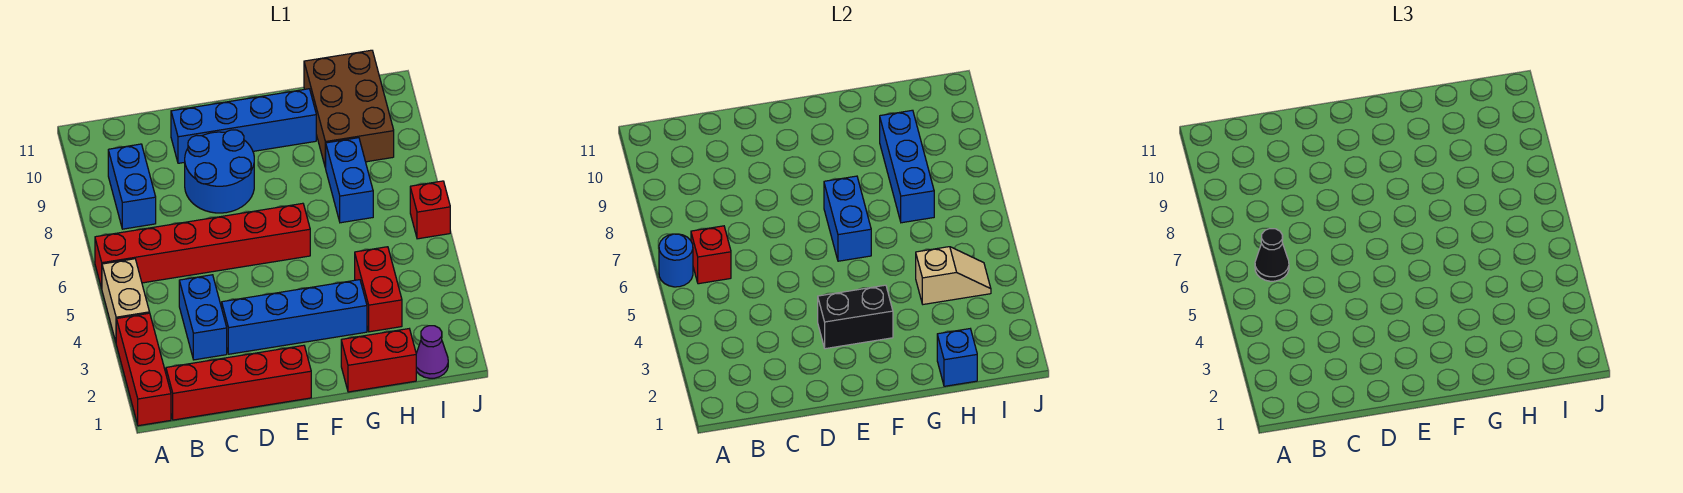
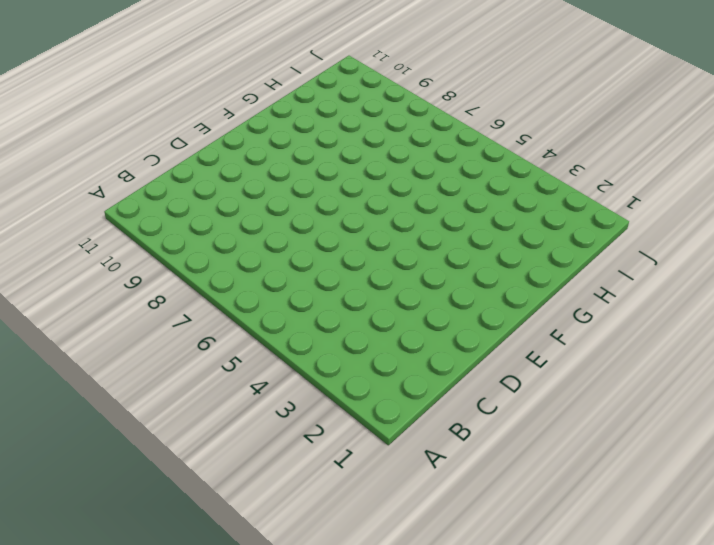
none -> red 1x3 brick [116,313,171,426]
none -> tan 1x2 brick [102,259,150,342]
none -> red 1x6 brick [95,203,310,288]

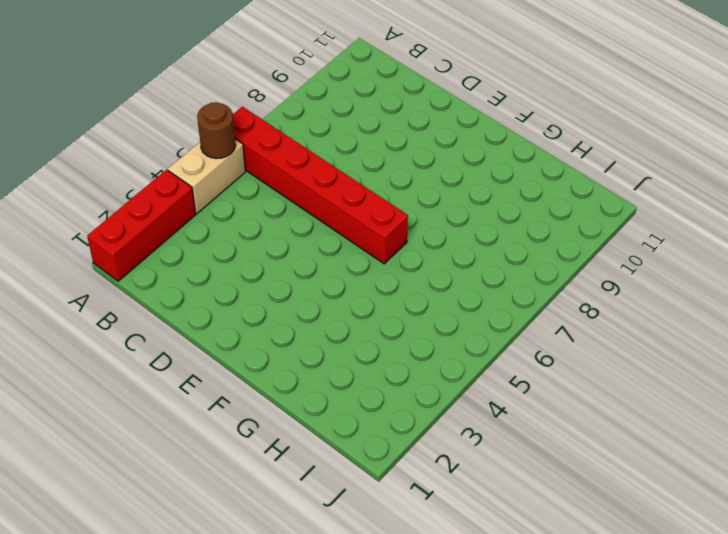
brown 1x1 round brick [197,102,236,158] -> none
none -> red 1x4 brick [166,345,311,420]
none -> blue 1x2 brick [108,144,156,229]
none -> blue 1x2 brick [179,275,227,360]

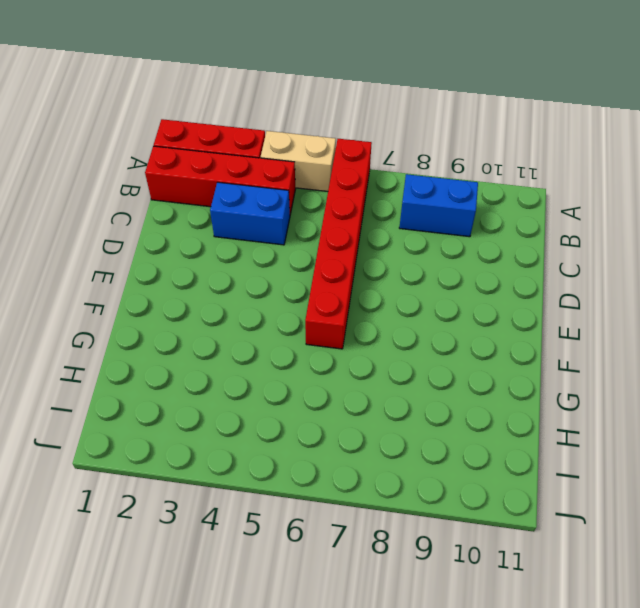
red 1x4 brick [145,146,295,214] -> red 1x4 brick turned to [166,345,311,420]
none -> blue 1x4 brick [222,280,367,354]
none -> blue 2x2 round brick [185,130,254,213]
none -> blue 1x4 brick [171,89,316,163]

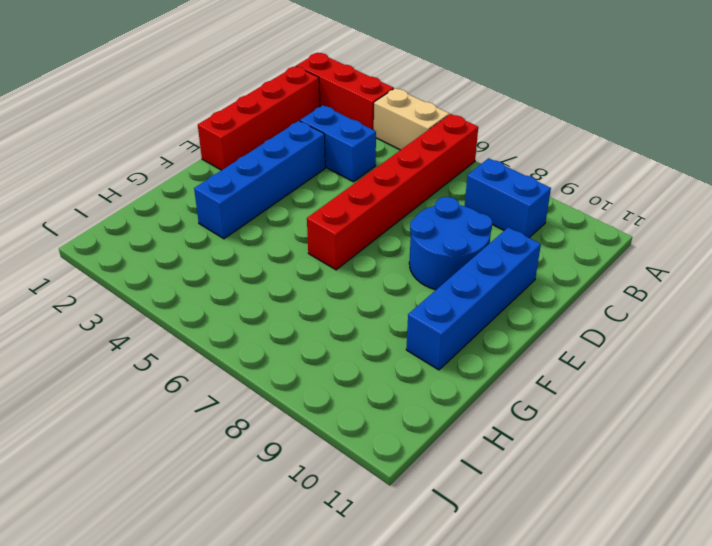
none -> red 1x2 brick [341,329,416,392]
none -> red 1x2 brick [355,247,402,332]
none -> blue 1x2 brick [326,138,373,223]

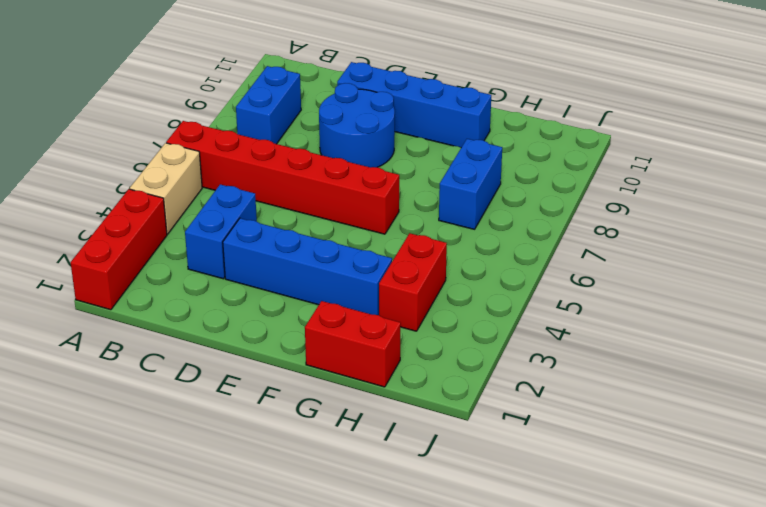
none -> red 1x4 brick [166,345,311,420]
none -> brown 2x3 brick [304,50,394,168]
none -> purple 1x1 cone [416,326,448,378]

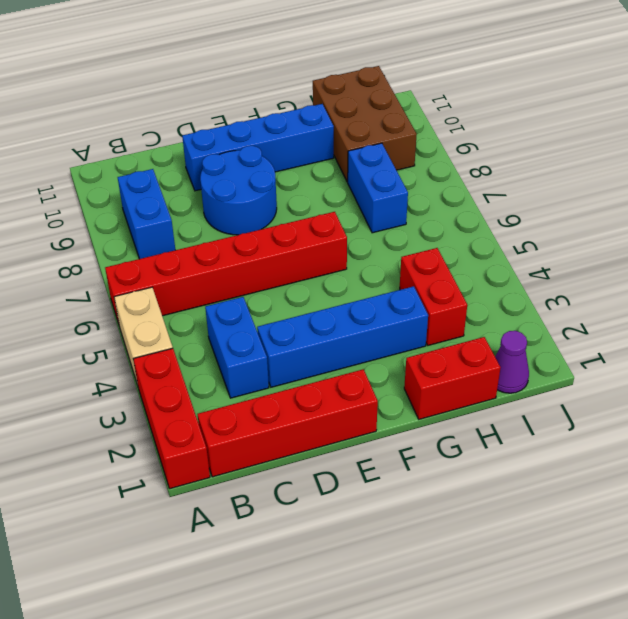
none -> red 1x1 brick [410,181,450,239]
none -> blue 1x1 round brick [659,234,693,287]
none -> red 1x1 brick [691,226,731,284]

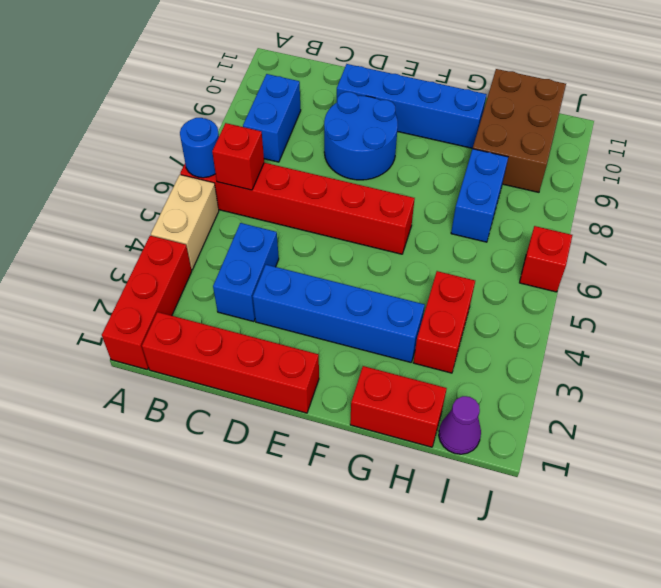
none -> black 1x2 brick [818,285,893,349]
none -> blue 1x2 brick [824,176,871,261]
none -> blue 1x1 brick [937,329,977,386]

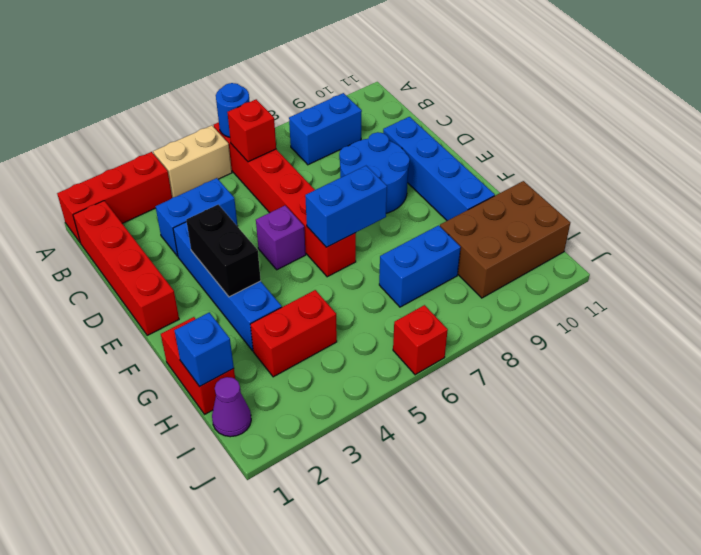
purple 1x1 brick [256,206,306,270] -> none
none -> tan 1x2 slope [916,247,991,304]
none -> blue 1x3 brick [880,110,934,223]
none -> black 1x1 cone [1255,229,1289,281]

